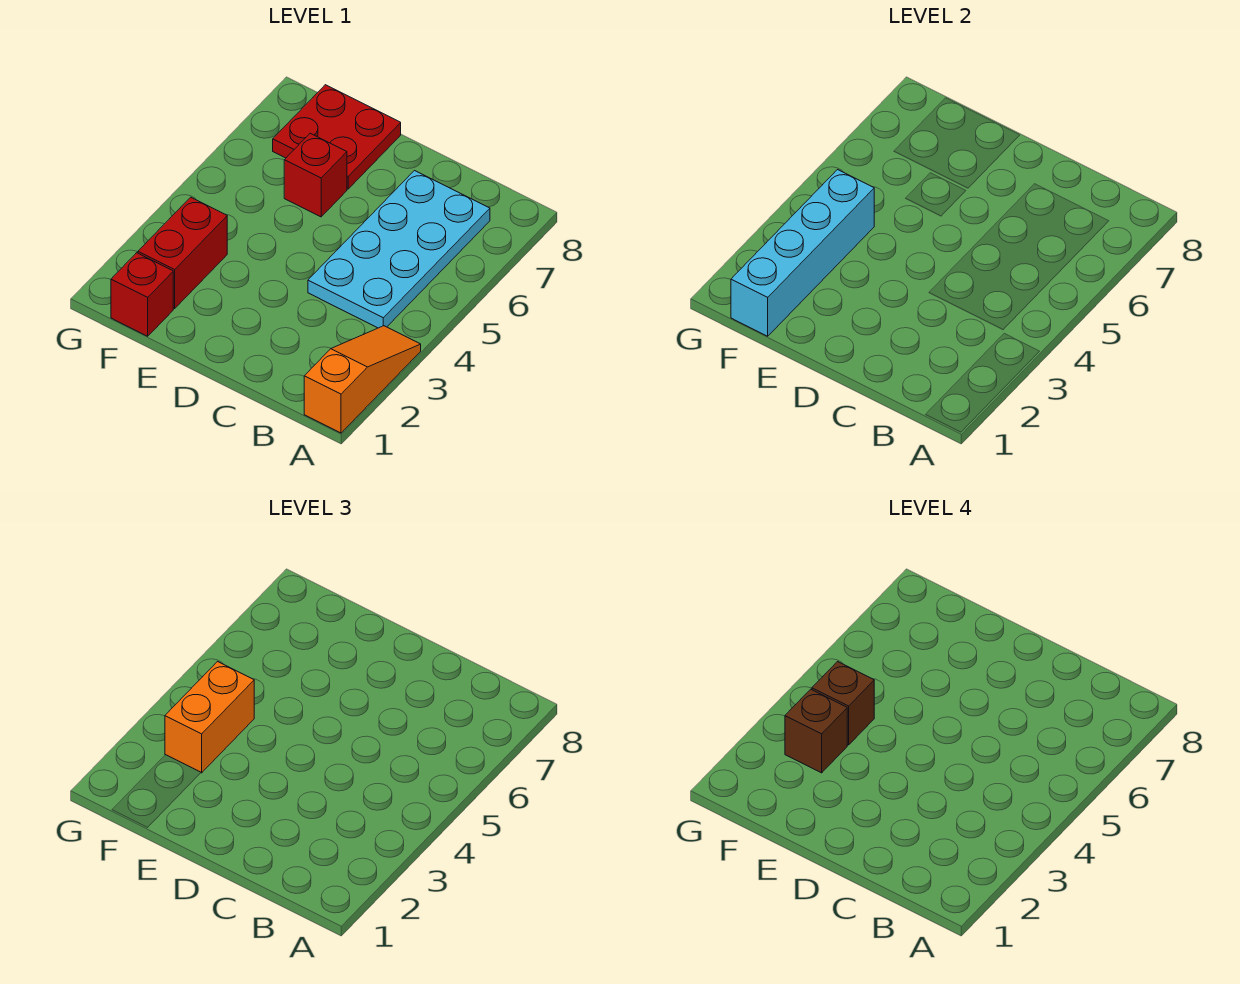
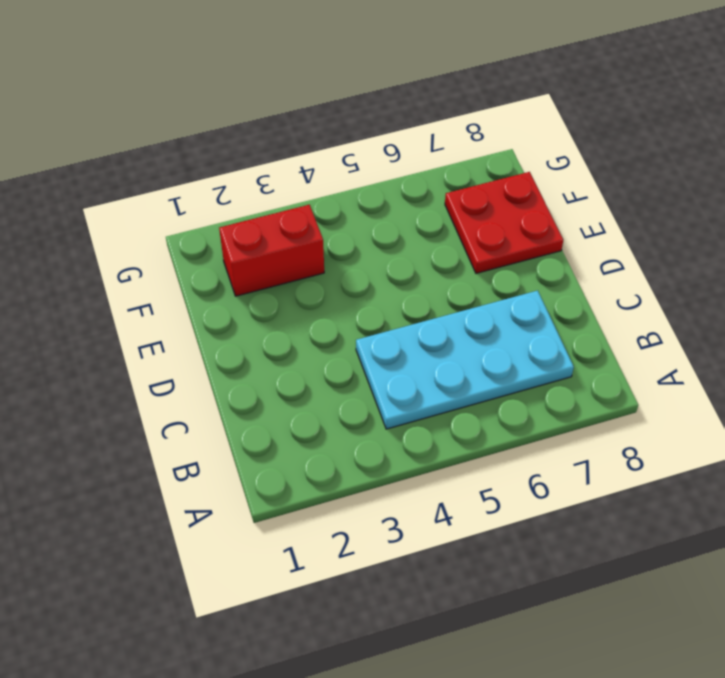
none -> orange 1x3 slope [304,326,421,433]
none -> red 1x1 brick [284,133,347,217]

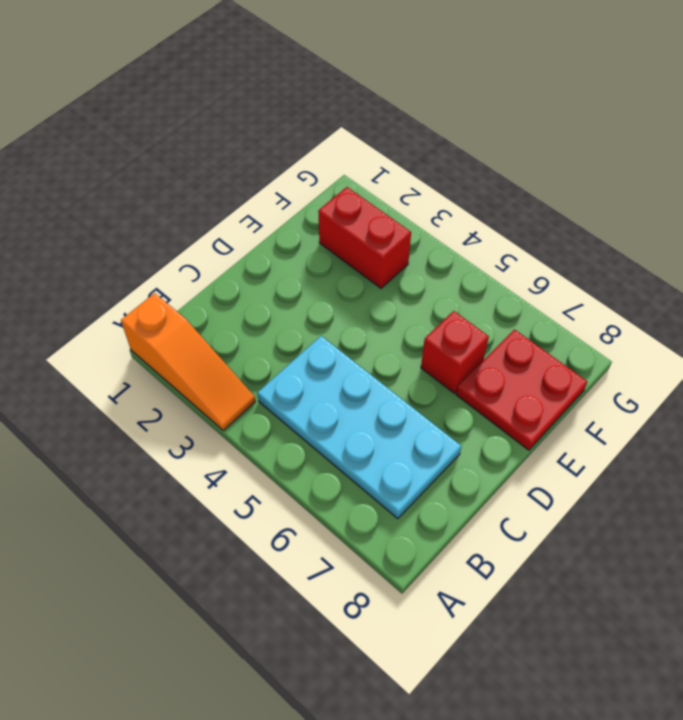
none -> red 1x1 brick [111,253,173,336]
none -> cyan 1x4 brick [731,170,874,336]

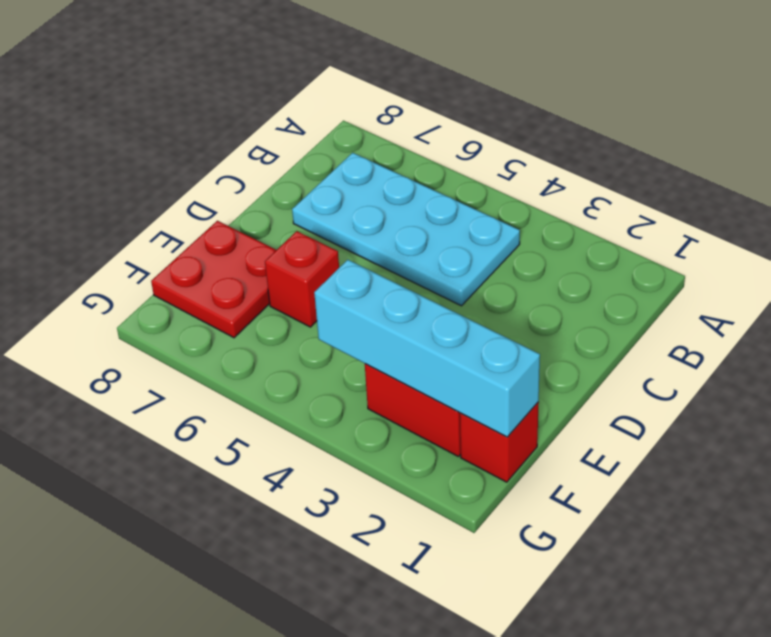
none -> orange 1x3 slope [304,326,421,433]
none -> orange 1x2 brick [165,662,254,773]

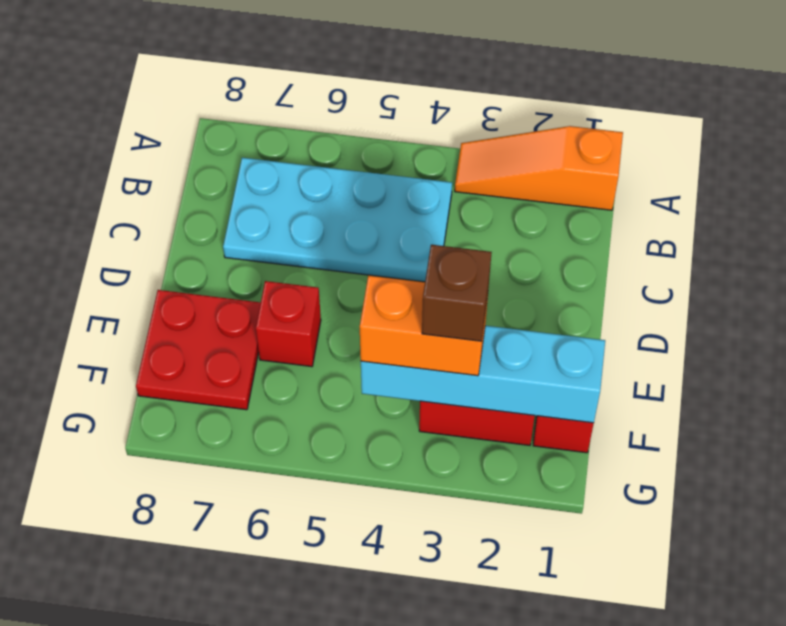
none -> brown 1x1 brick [812,662,874,745]

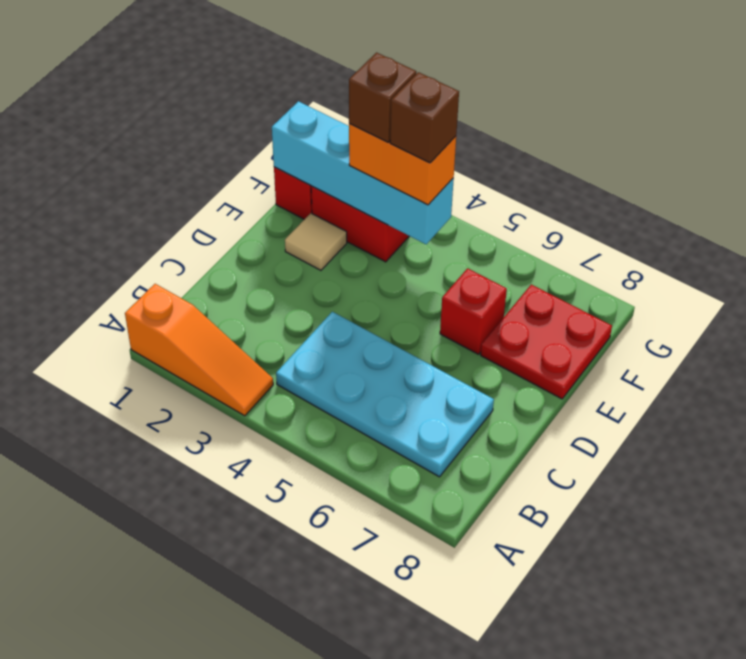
tan 1x1 tile [285,213,347,270] -> none

